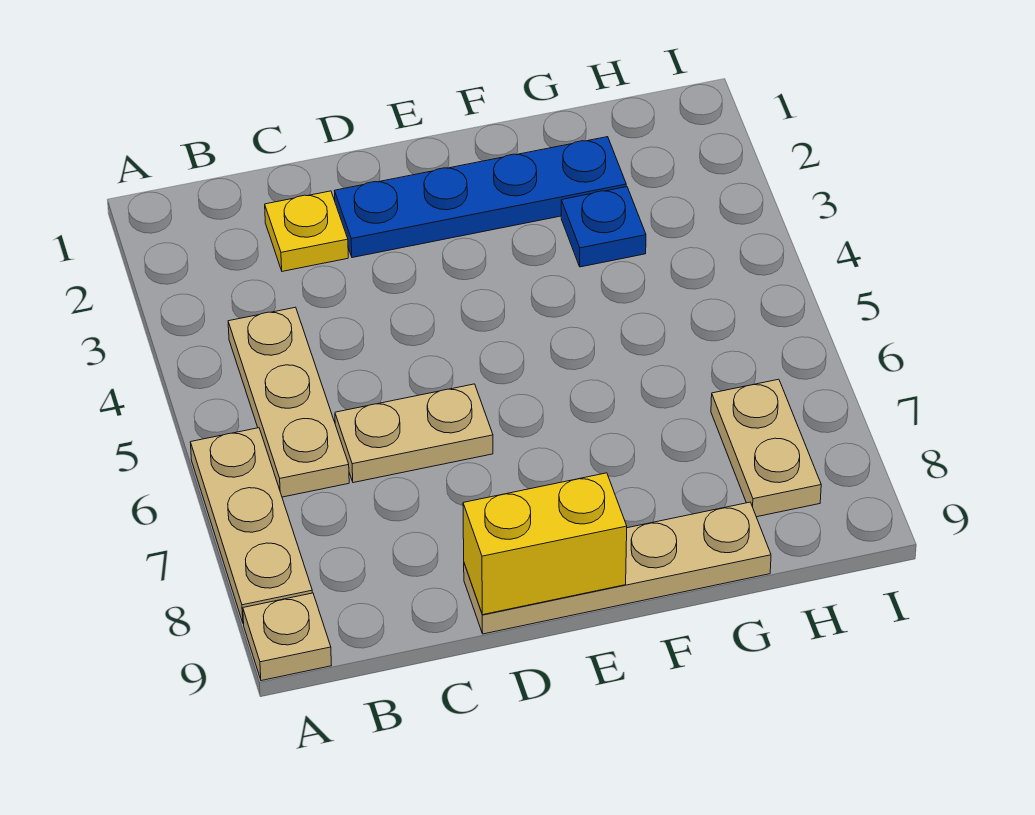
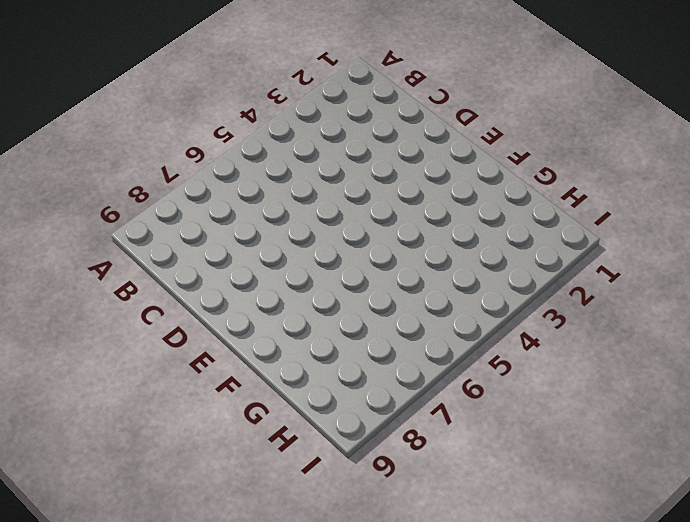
none -> tan 1x3 plate [190,428,312,624]
none -> tan 1x1 plate [243,593,331,681]

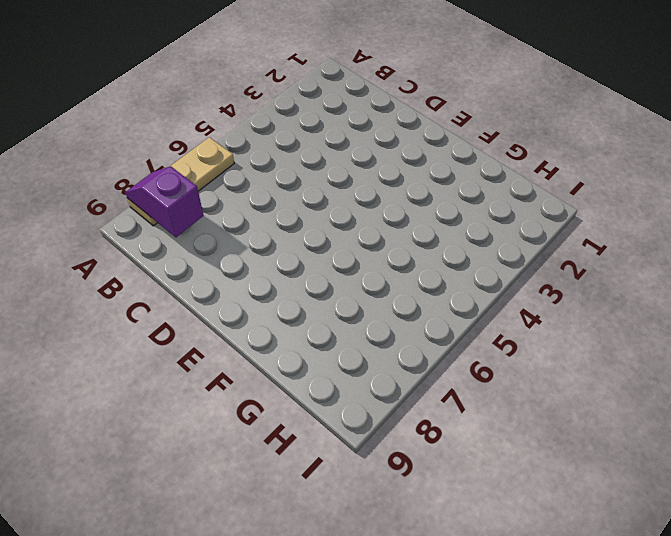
purple 1x2 slope [125,166,204,237] -> none
none -> tan 1x1 plate [243,593,331,681]
none -> tan 1x3 plate [228,307,349,497]

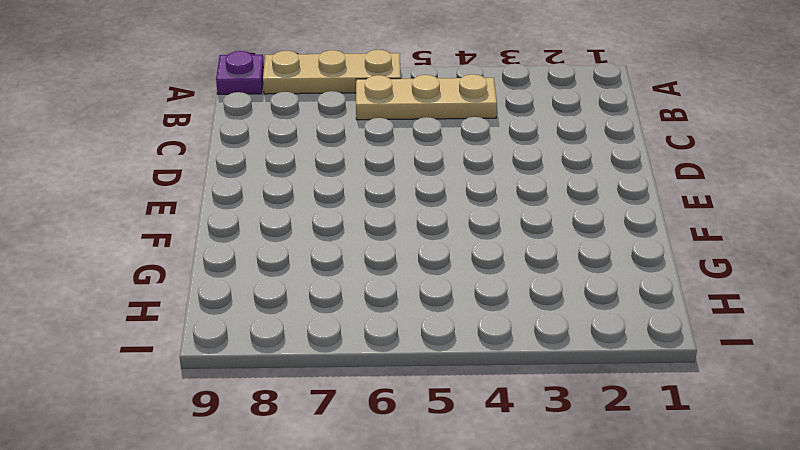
purple 1x1 plate [216,51,264,94] -> tan 1x1 plate [243,593,331,681]
none -> yellow 1x1 plate [265,191,348,271]
none -> tan 1x2 plate [335,384,493,483]

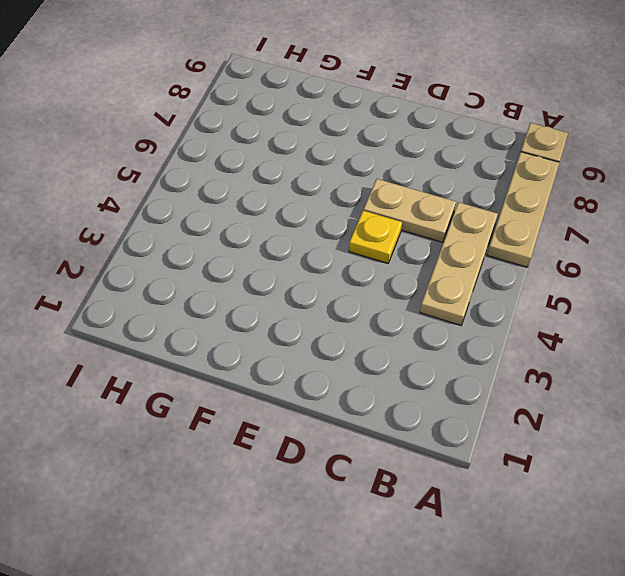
yellow 1x1 plate [349,211,402,263] -> yellow 1x1 plate moved to [265,191,348,271]
none -> blue 1x4 plate [335,137,626,258]
none -> tan 1x4 plate [464,502,771,634]

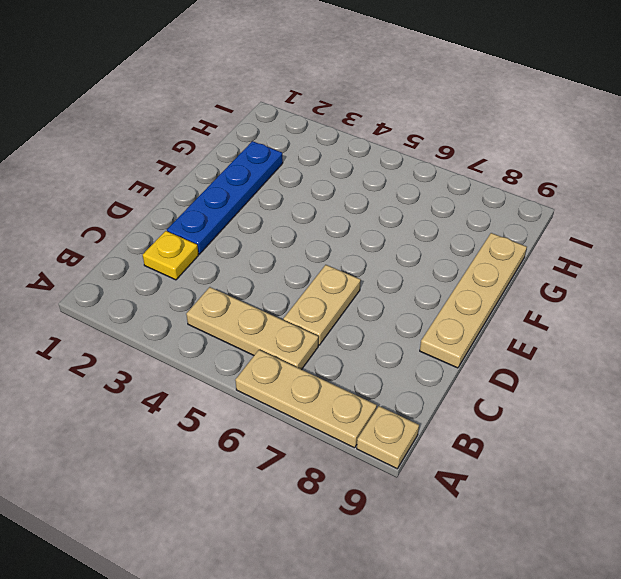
none -> blue 1x1 plate [561,187,646,267]
none -> tan 1x2 plate [711,379,821,517]

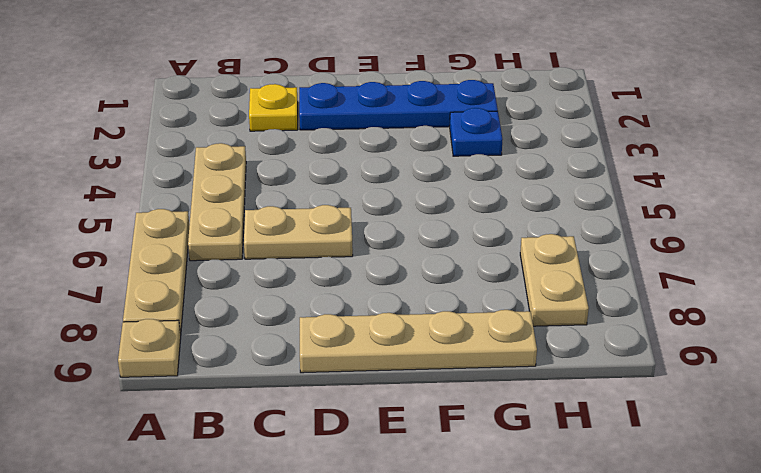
none -> yellow 1x2 brick [463,473,627,615]

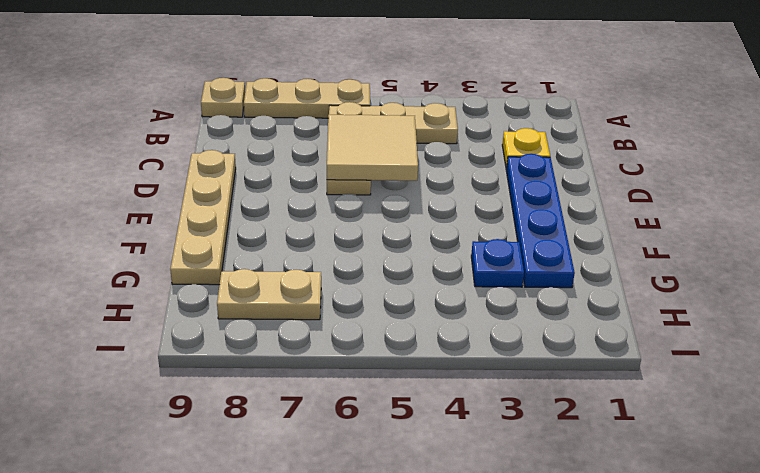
tan 2x2 tile [327,115,418,181] -> none
none -> yellow 1x2 brick [463,473,627,615]

